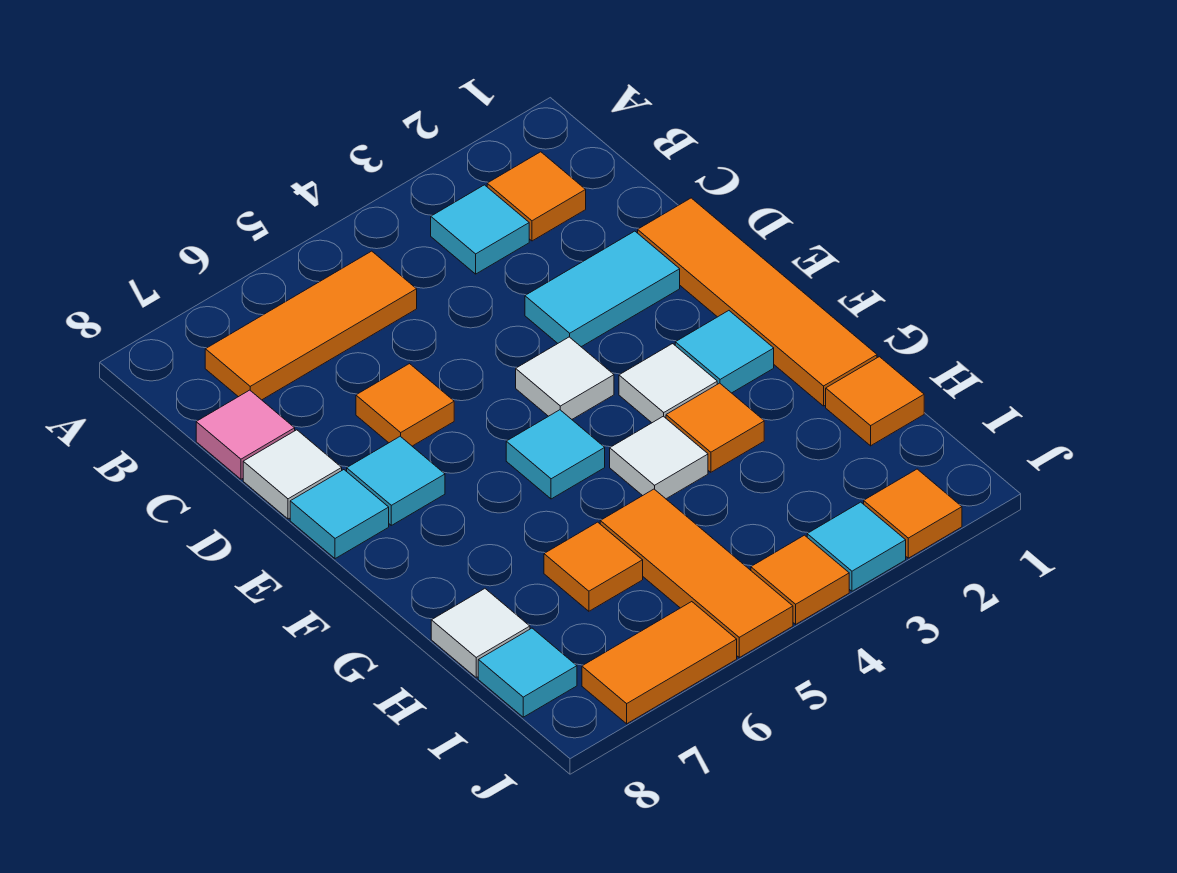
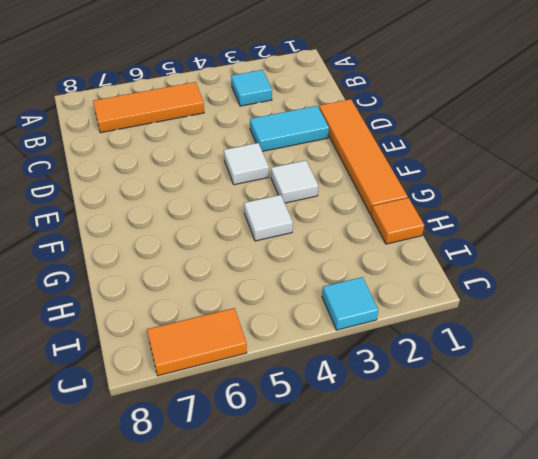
none -> orange 1x1 tile [487,152,586,241]
none -> pink 1x1 tile [196,390,295,479]
none -> orange 1x1 tile [356,364,454,446]

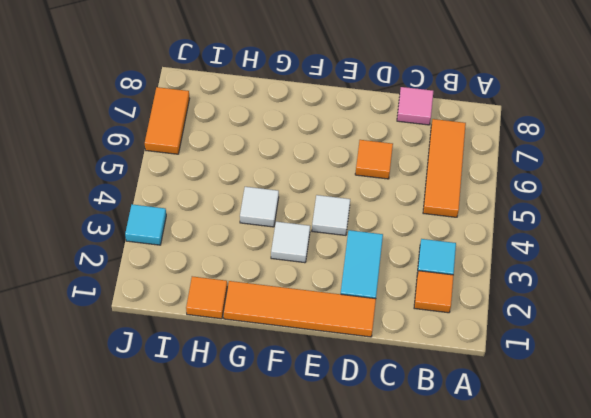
none -> white 1x1 tile [243,430,342,519]
none -> cyan 1x1 tile [347,436,445,525]
none -> cyan 1x1 tile [290,470,389,559]

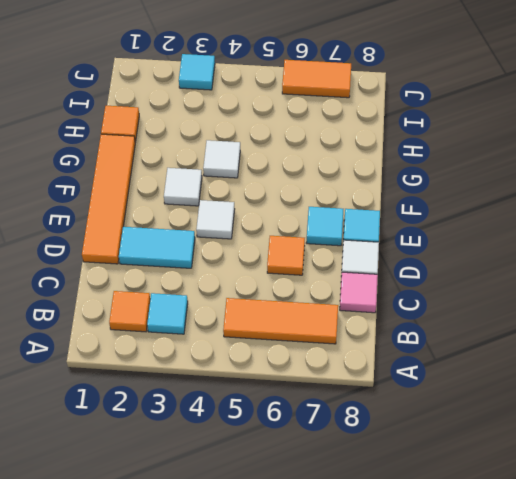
none -> cyan 1x1 tile [675,311,774,393]
none -> cyan 1x1 tile [506,410,605,499]
none -> orange 1x1 tile [666,383,764,472]

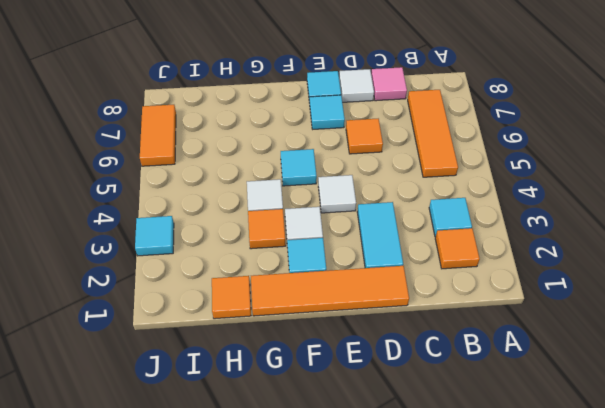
none -> orange 1x3 tile [600,489,793,657]
none -> orange 1x1 tile [544,522,643,611]
none -> white 1x1 tile [431,589,530,677]

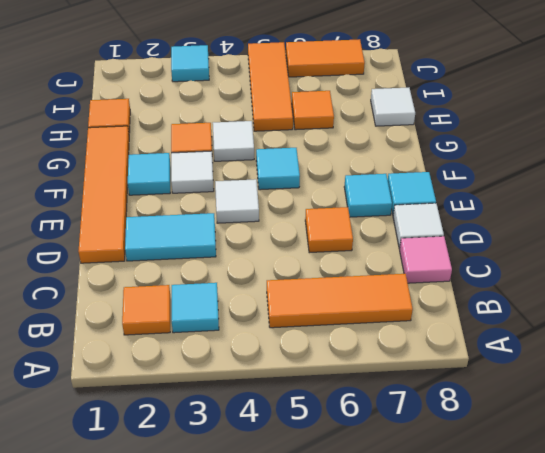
none -> cyan 1x1 tile [478,628,577,717]
none -> orange 1x1 tile [864,469,962,558]
none -> orange 1x1 tile [751,535,849,624]

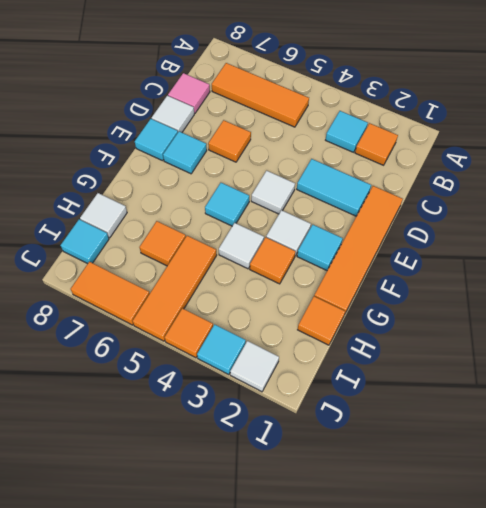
white 1x1 tile [230,341,279,392] -> orange 1x1 tile [864,469,962,558]

